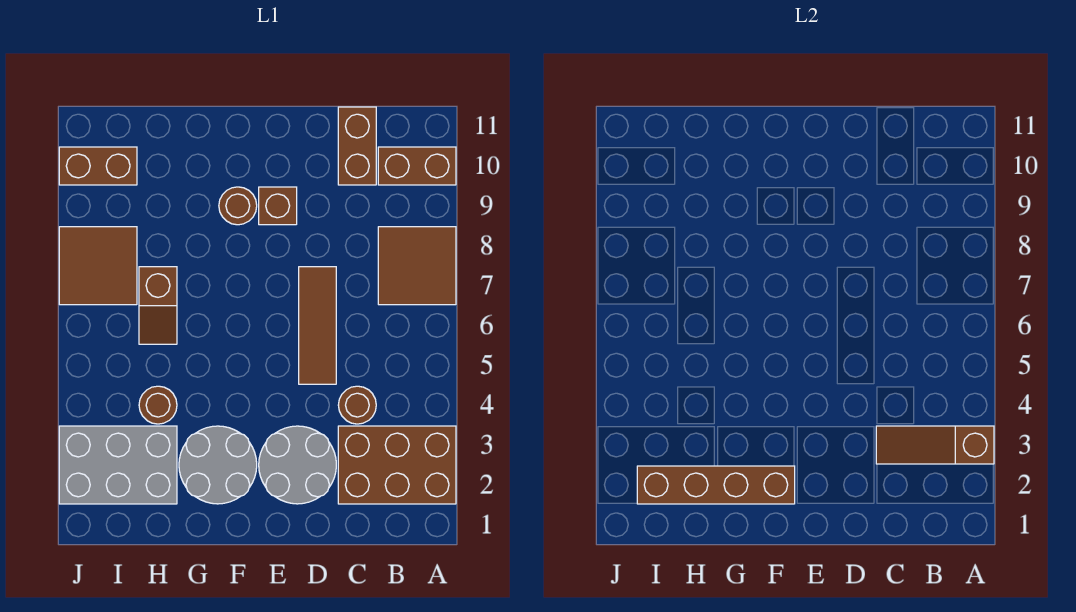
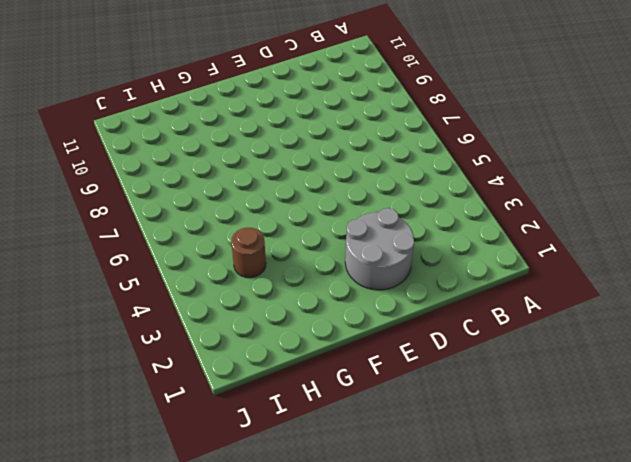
none -> brown 2x3 brick [338,426,456,504]
none -> brown 2x2 tile [378,227,456,305]
none -> brown 1x2 brick [378,147,456,185]

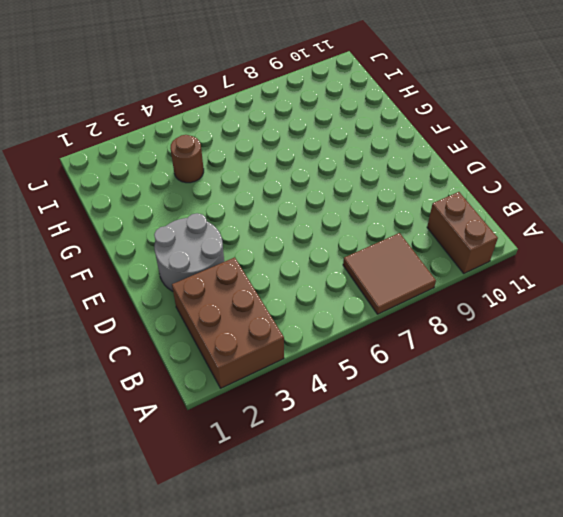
none -> brown 1x1 round brick [338,386,376,424]
none -> brown 1x2 brick [338,107,376,185]
none -> brown 1x3 tile [299,267,336,384]

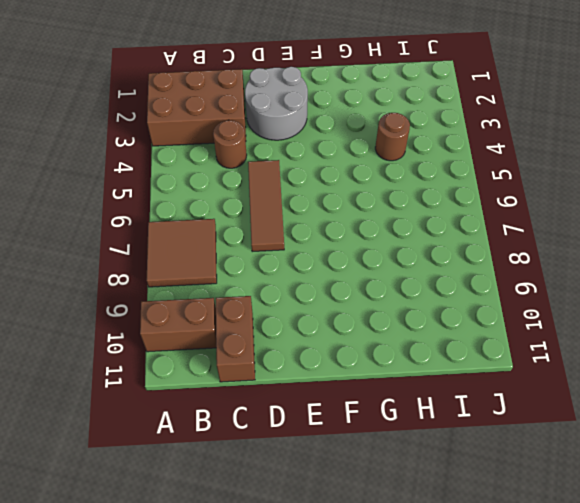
none -> brown 1x1 brick [259,187,297,225]
none -> grey 2x2 round brick [179,426,257,504]
none -> brown 1x1 round brick [219,187,257,225]

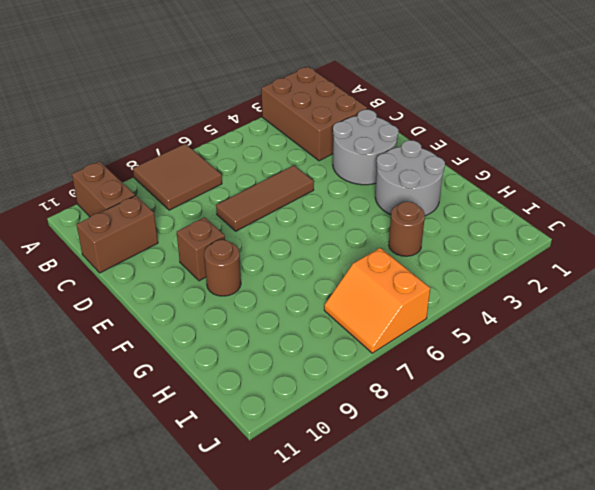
orange 2x2 slope [324,248,430,353] -> brown 2x2 tile [59,227,137,305]
none -> brown 1x1 round brick [338,386,376,424]
none -> grey 2x3 brick [59,426,177,504]
none -> brown 1x2 slope [139,267,177,344]

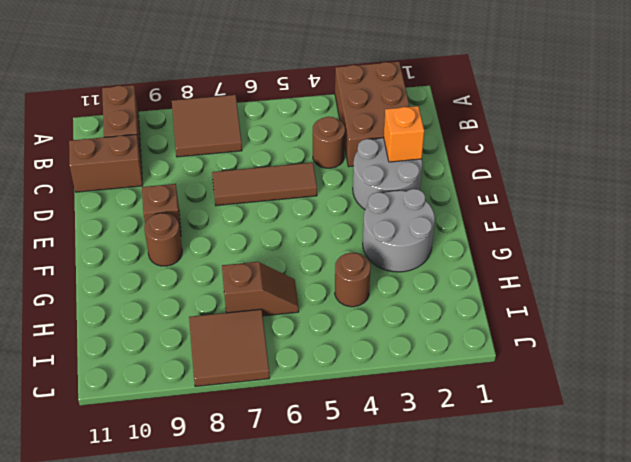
orange 1x1 brick [384,106,424,162] -> none
none -> grey 2x3 brick [59,426,177,504]
none -> brown 1x2 brick [59,147,137,185]
none -> brown 1x3 slope [876,426,994,464]

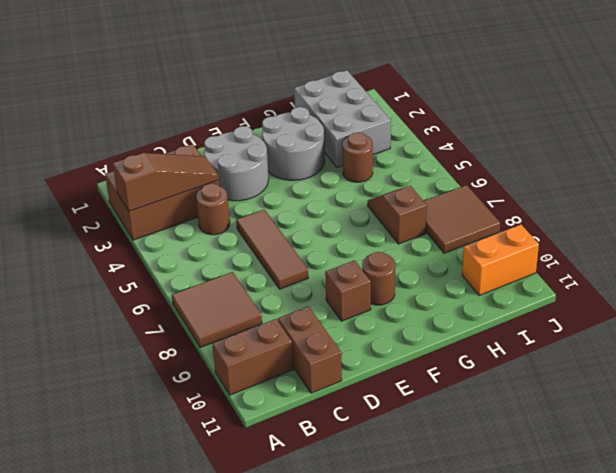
grey 2x3 brick [294,70,391,167] -> grey 2x3 brick turned to [59,426,177,504]
orange 1x2 brick [462,224,539,296] -> brown 1x2 brick [59,147,137,185]
none -> brown 1x4 brick [637,466,795,504]

